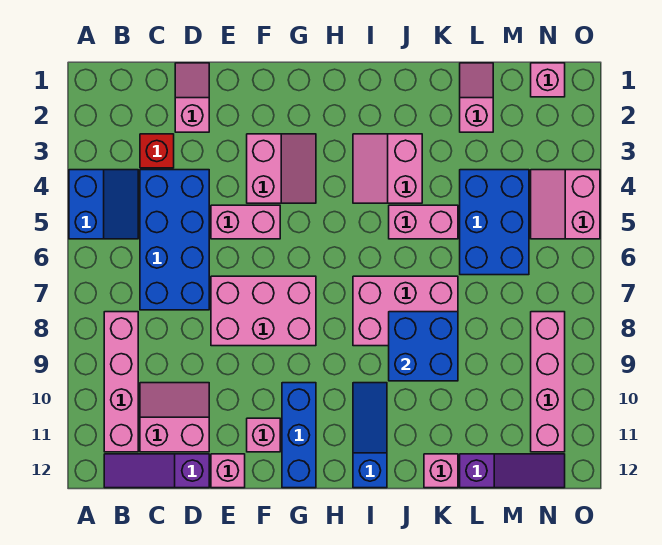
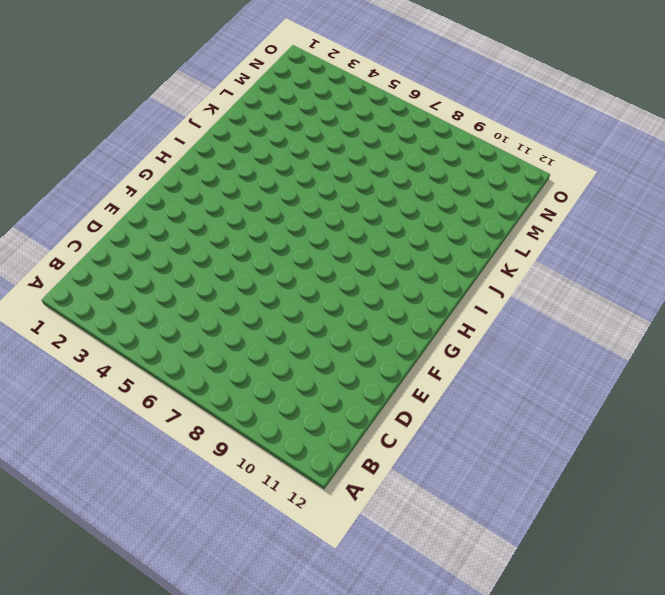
none -> blue 2x2 slope [69,170,138,239]
none -> pink 1x4 brick [104,312,138,452]
none -> purple 1x3 slope [104,454,209,488]

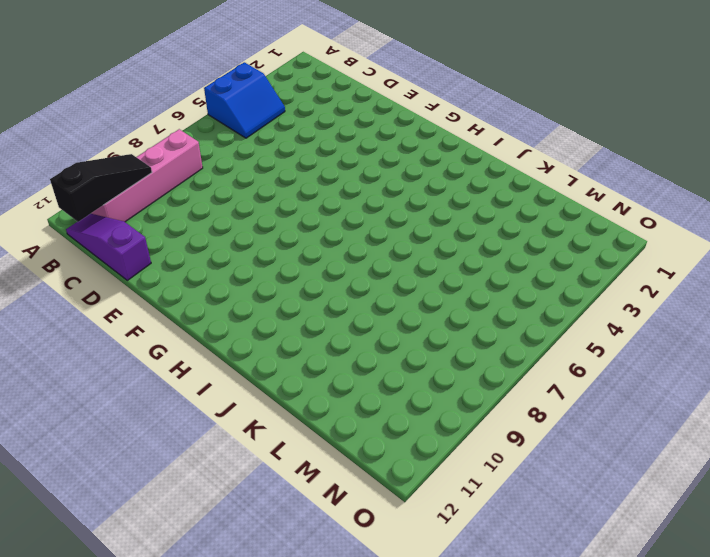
black 1x3 slope [50,154,152,222] -> none
none -> red 1x1 brick [140,134,174,168]
none -> blue 2x4 brick [140,170,209,310]
none -> pink 2x2 slope [140,383,209,452]

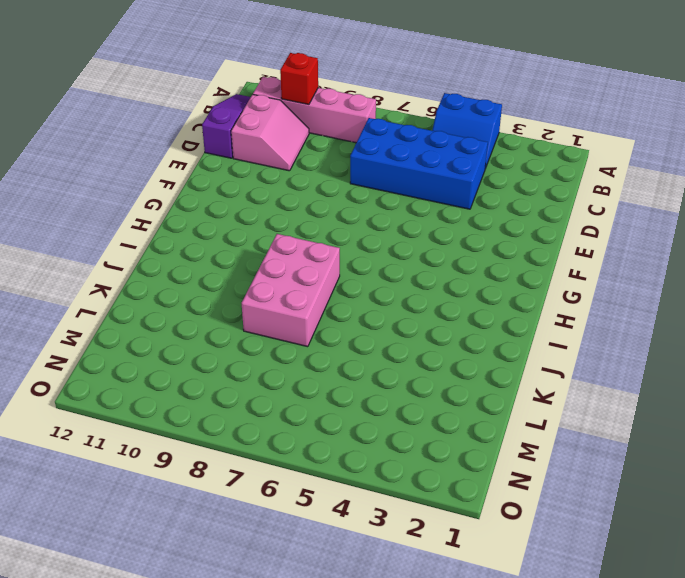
red 1x1 brick [280,53,318,105] -> red 1x1 brick moved to [140,134,174,168]
none -> pink 1x2 slope [175,63,209,132]
none -> pink 1x2 brick [211,205,280,239]
none -> pink 2x3 brick [211,276,316,346]

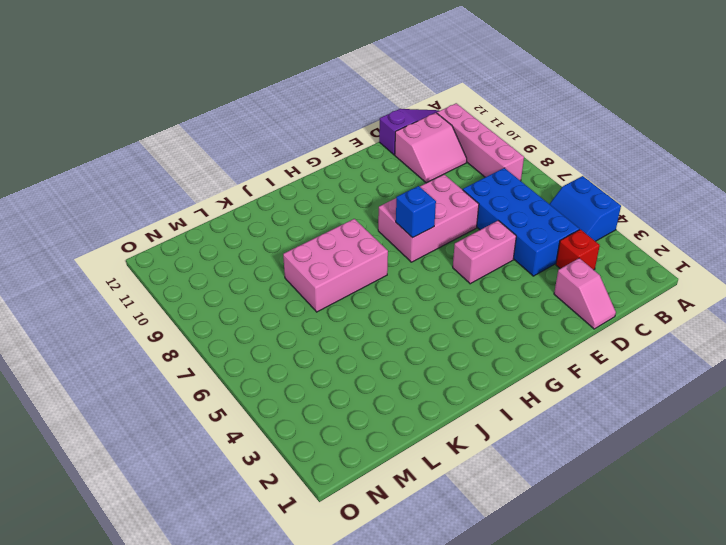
blue 1x1 brick [396,186,436,238] -> none
none -> pink 1x1 brick [211,454,245,488]
none -> pink 2x2 slope [247,134,316,203]
none -> pink 1x1 brick [247,418,280,452]

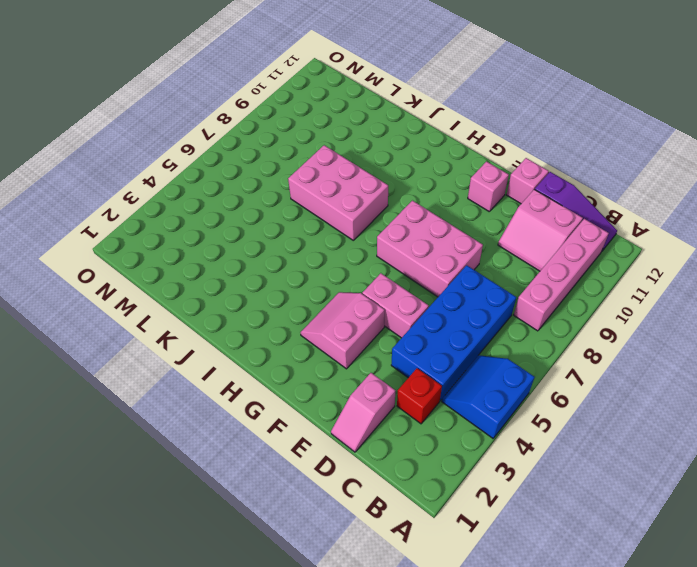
none -> blue 1x3 brick [282,383,316,488]
none -> pink 2x2 slope [353,134,422,203]
none -> blue 1x3 slope [353,383,387,488]

